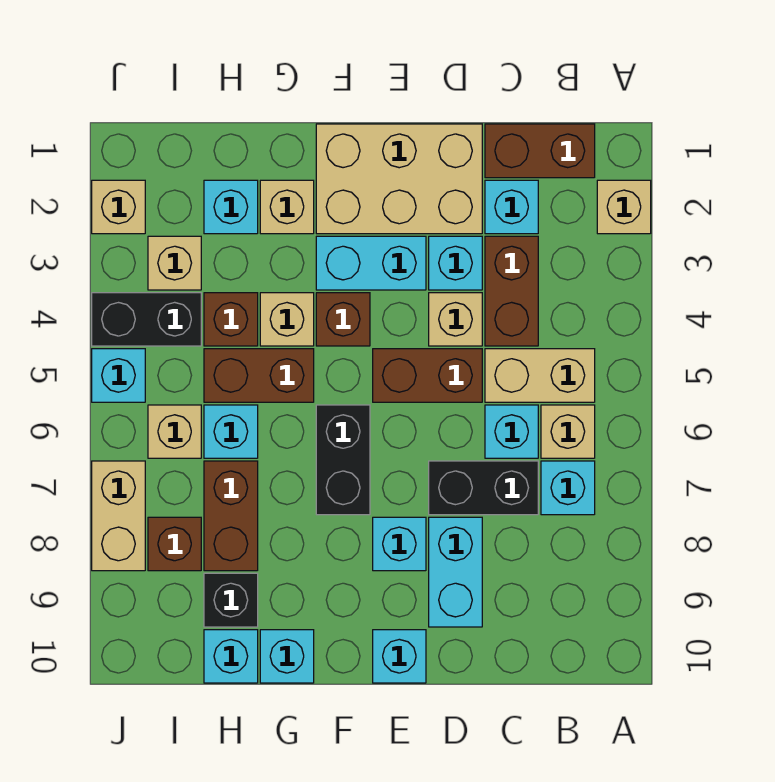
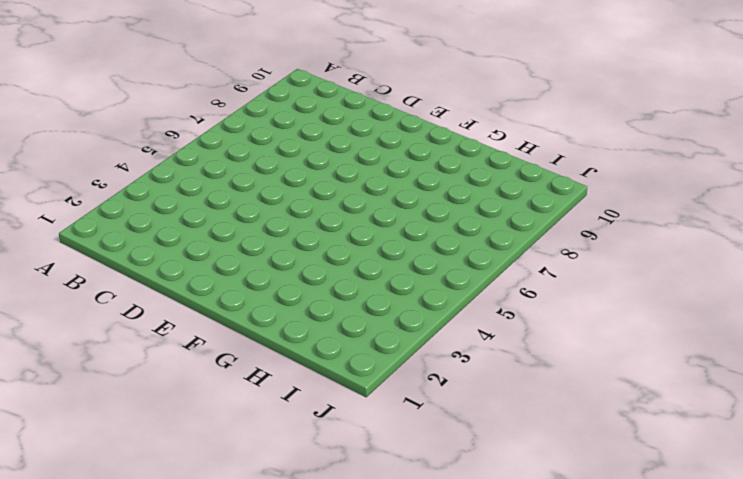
none -> tan 1x1 brick [597,180,651,234]
none -> brown 1x2 brick [485,124,595,178]
none -> tan 1x2 brick [485,349,595,402]
none -> tan 1x1 brick [541,405,595,458]

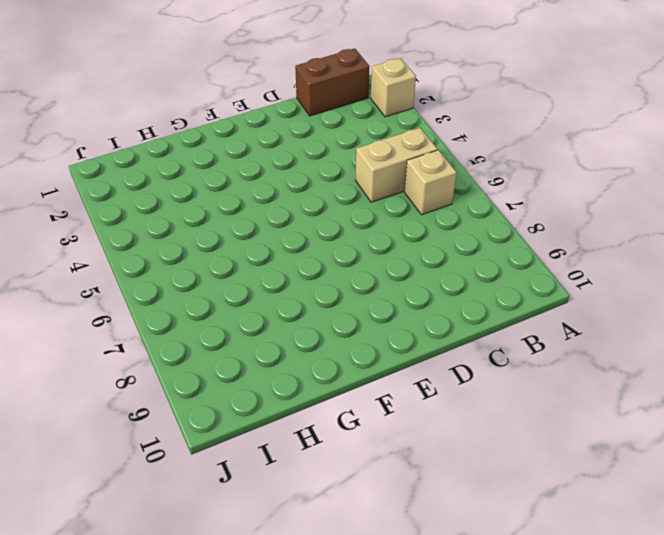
none -> cyan 1x1 brick [541,461,595,515]
none -> cyan 1x1 brick [485,180,538,234]
none -> brown 1x2 brick [485,236,538,346]
none -> cyan 1x1 brick [485,405,538,458]

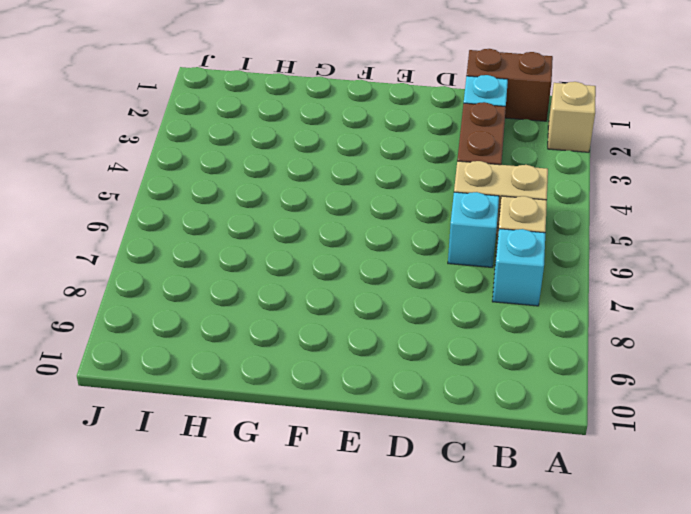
none -> black 1x2 brick [429,461,538,515]
none -> tan 2x3 brick [316,124,482,234]
none -> cyan 1x1 brick [429,236,482,290]
none -> tan 1x1 brick [429,293,482,346]

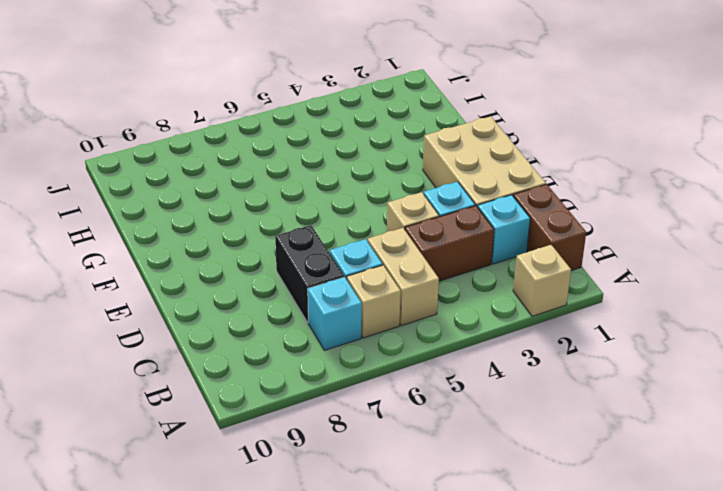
none -> brown 1x2 brick [373,349,482,402]
none -> cyan 1x2 brick [429,517,482,627]
none -> cyan 1x2 brick [316,236,426,290]
none -> cyan 1x1 brick [373,517,426,571]

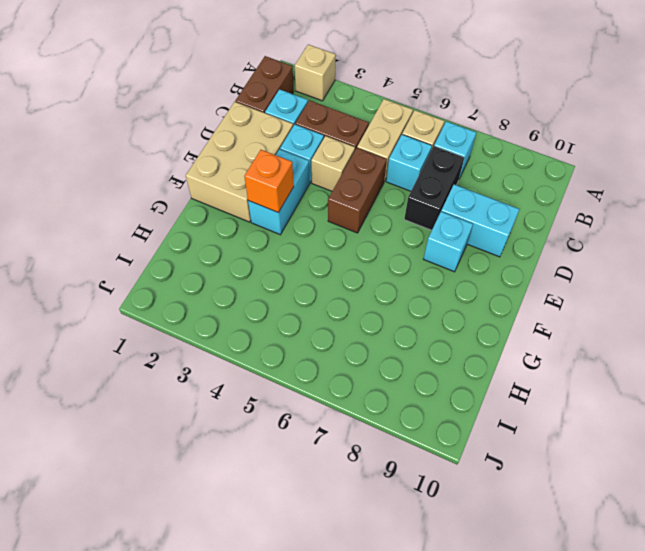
orange 1x1 brick [244,150,294,213] -> none
none -> cyan 1x1 brick [373,630,426,683]
none -> brown 1x1 brick [316,293,370,346]
none -> black 1x2 brick [316,405,370,515]
none -> tan 1x1 brick [260,180,314,234]

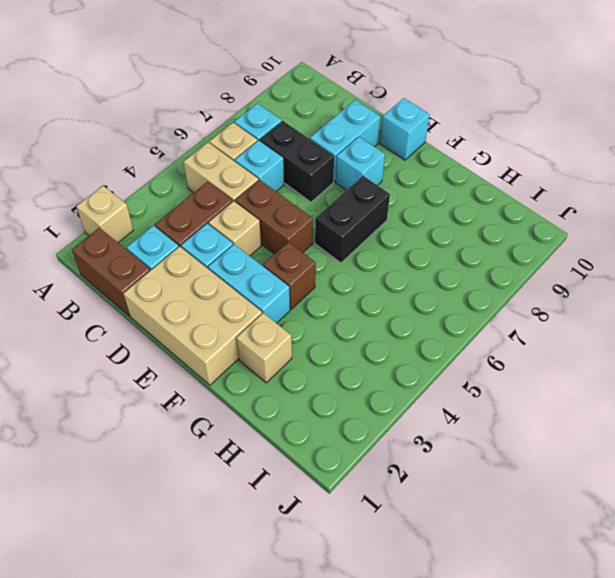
none -> tan 1x1 brick [260,293,314,346]
none -> brown 1x2 brick [204,349,314,402]
none -> cyan 1x1 brick [260,630,314,683]
none -> cyan 1x1 brick [204,180,258,234]

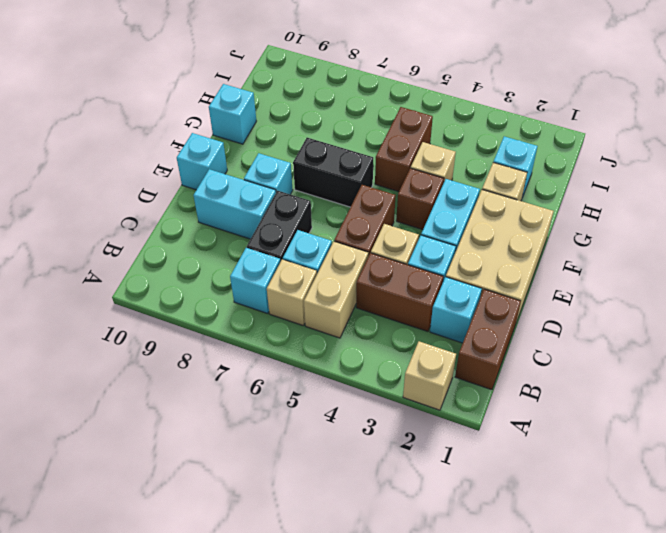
none -> brown 1x1 brick [204,293,258,346]
none -> cyan 1x1 brick [204,405,258,458]
none -> brown 1x2 brick [204,461,258,571]
none -> black 1x1 brick [204,573,258,627]

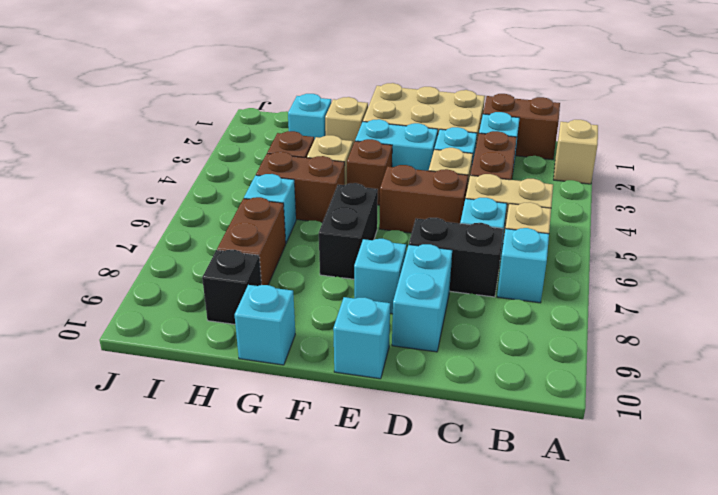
none -> cyan 1x1 brick [204,630,258,683]
none -> tan 1x1 brick [148,236,201,290]
none -> black 1x2 brick [92,293,201,346]
none -> tan 1x1 brick [148,405,201,458]

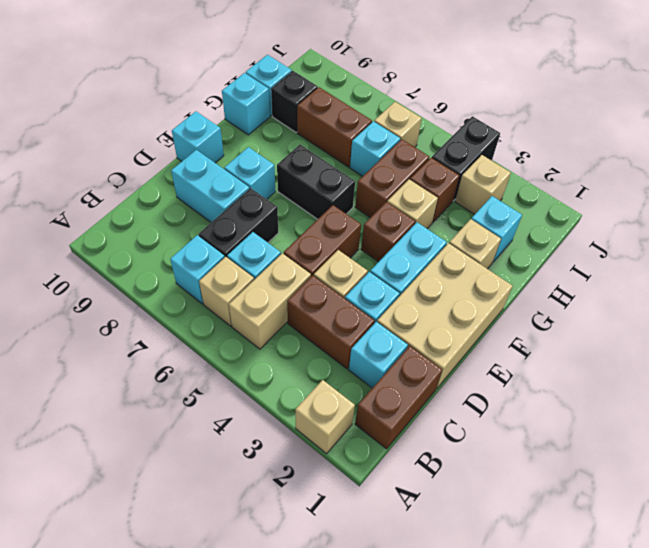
none -> brown 1x1 brick [148,517,201,571]
none -> tan 1x1 brick [92,180,145,234]
none -> cyan 1x1 brick [92,349,145,402]
none -> tan 1x2 brick [92,461,145,571]

